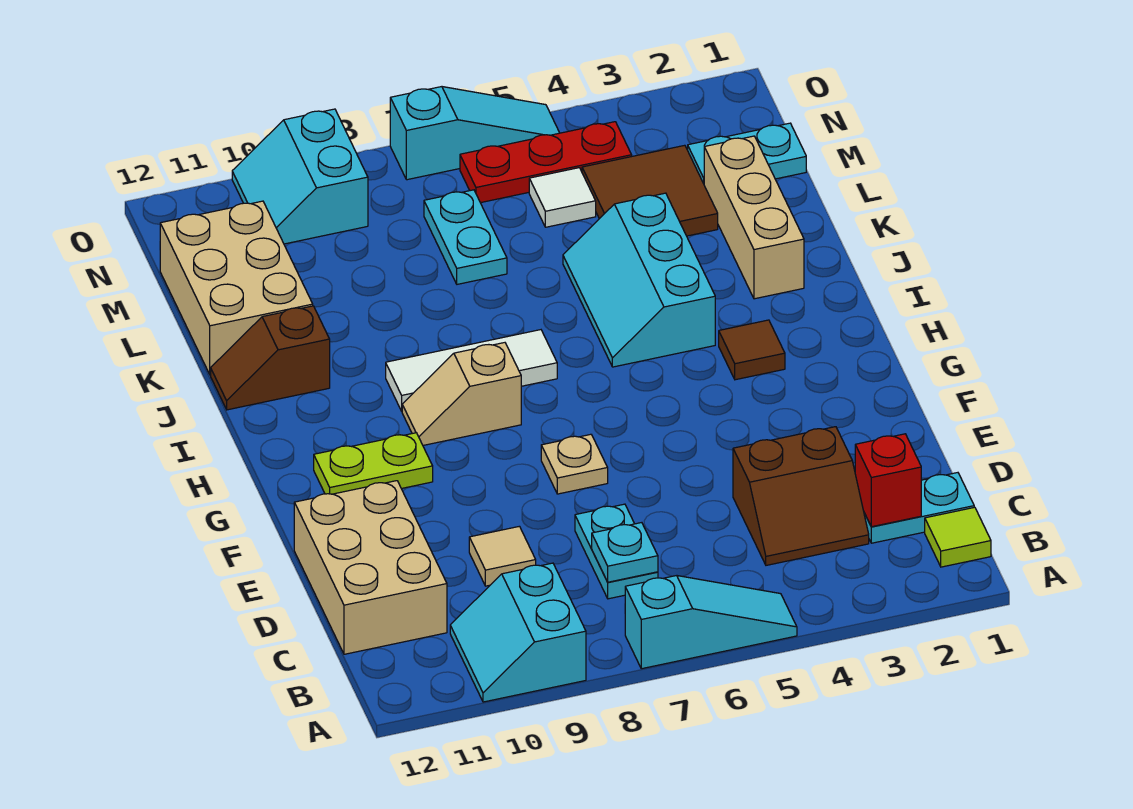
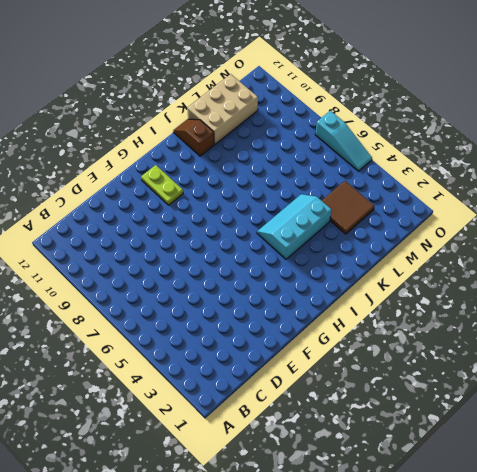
none -> cyan 1x3 slope [625,576,797,669]
none -> cyan 2x2 slope [450,563,586,702]
none -> lime 1x1 tile [925,507,991,567]

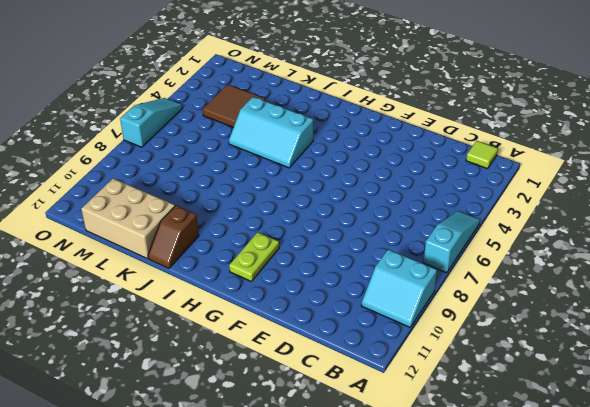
none -> cyan 1x2 plate [864,473,974,543]
none -> brown 2x2 slope [733,427,869,565]
none -> cyan 1x2 plate [575,504,658,599]

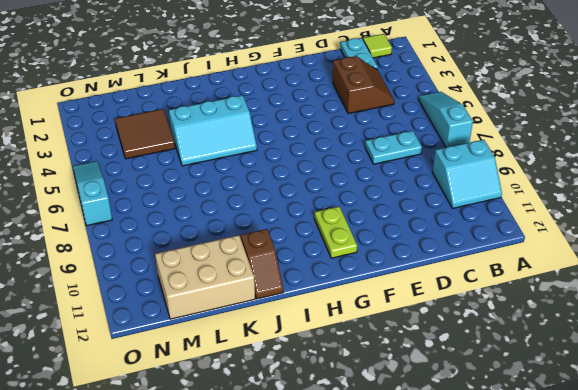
none -> tan 2x3 brick [294,481,447,654]
none -> tan 1x1 tile [469,526,536,586]
none -> tan 1x1 plate [541,434,608,494]

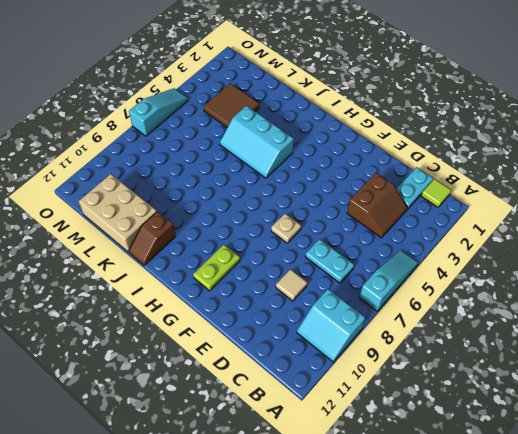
none -> tan 2x3 brick [294,481,447,654]
none -> brown 1x1 tile [719,320,785,380]
none -> tan 1x2 slope [402,343,521,445]

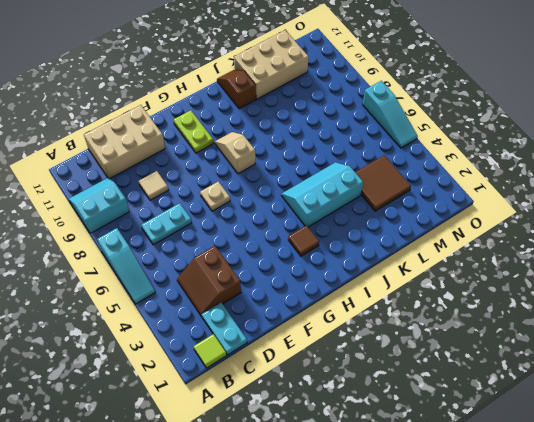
none -> white 1x3 tile [386,330,557,411]
none -> tan 1x3 brick [704,136,804,299]
none -> cyan 1x2 plate [424,190,507,284]

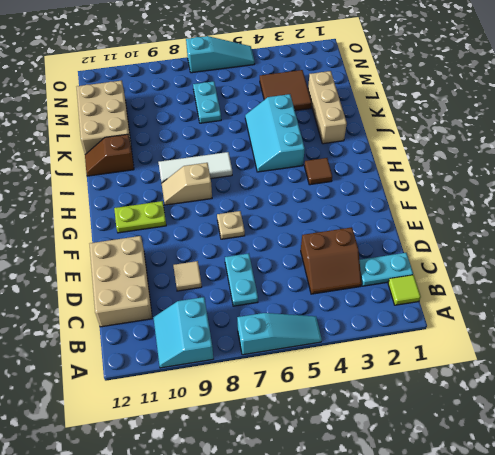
none -> cyan 1x2 plate [688,123,806,183]
none -> white 1x1 tile [529,168,596,227]
none -> red 1x3 plate [460,122,632,203]

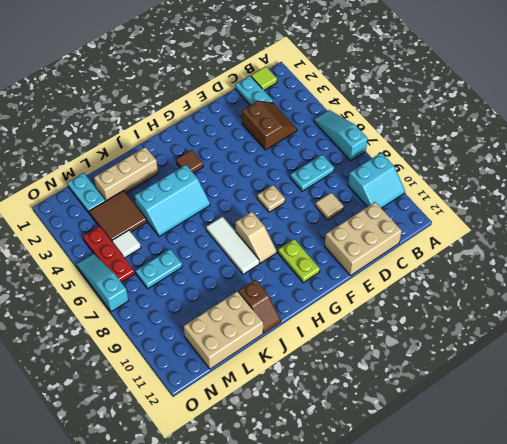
none -> cyan 2x2 slope [232,109,368,244]
none -> red 1x1 brick [855,434,921,527]
none -> cyan 1x1 plate [592,523,658,582]

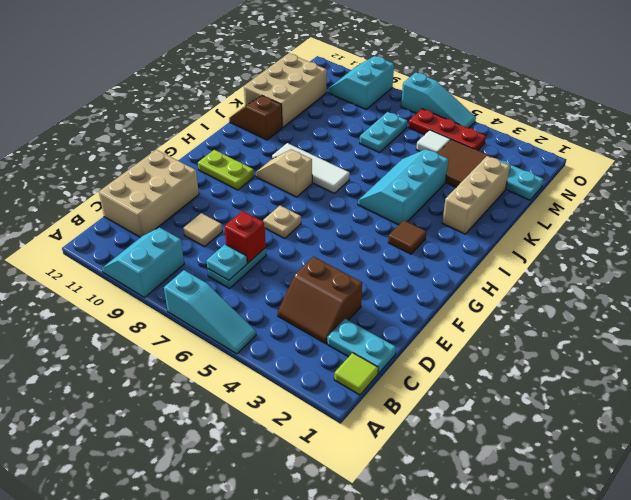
red 1x1 brick [224,211,266,263] -> red 1x1 brick moved to [855,434,921,527]

